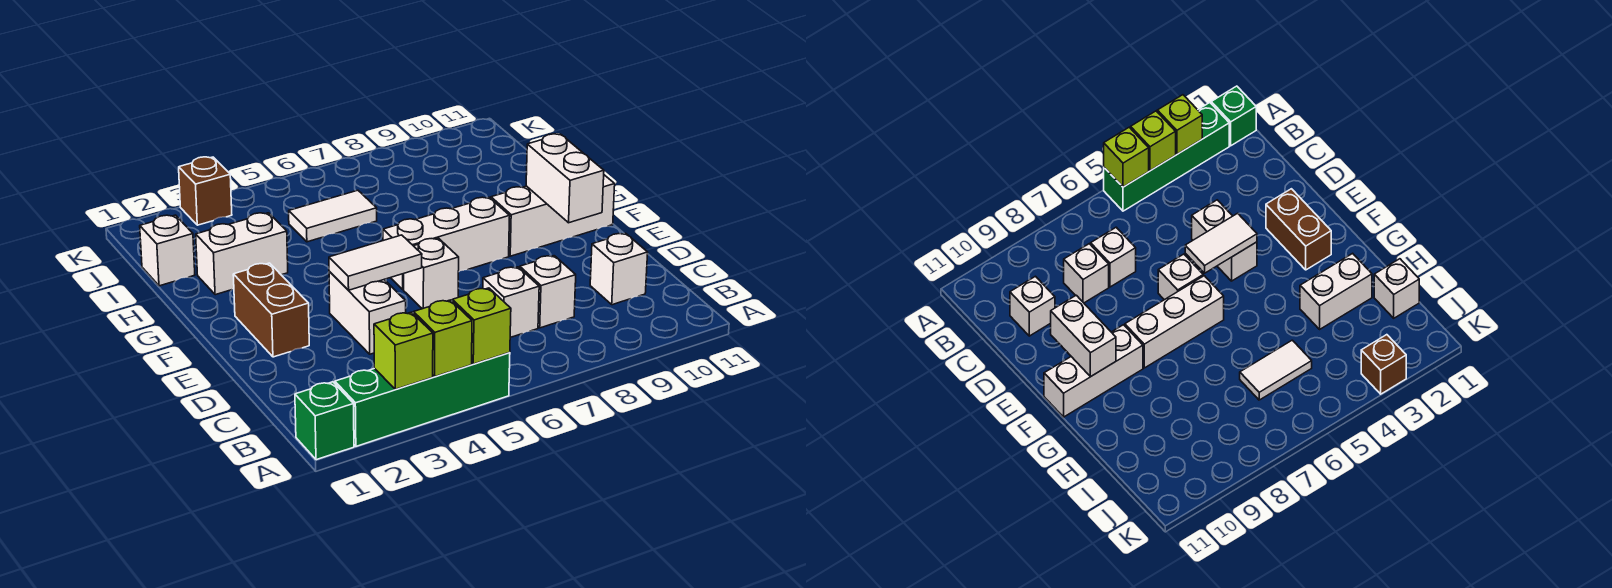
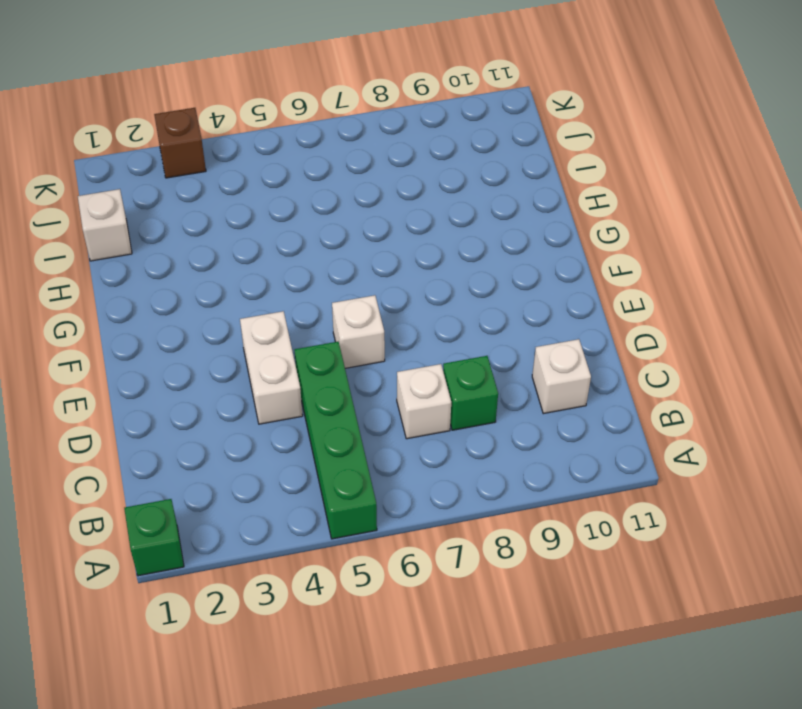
green 1x4 brick [295,342,377,539] -> green 1x4 brick turned to [335,353,510,446]
green 1x1 brick [443,356,498,430] -> white 1x1 brick [520,256,576,328]
none -> brown 1x2 brick [233,263,309,357]
none -> white 1x3 brick [383,197,510,289]
none -> white 1x3 brick [491,175,615,256]

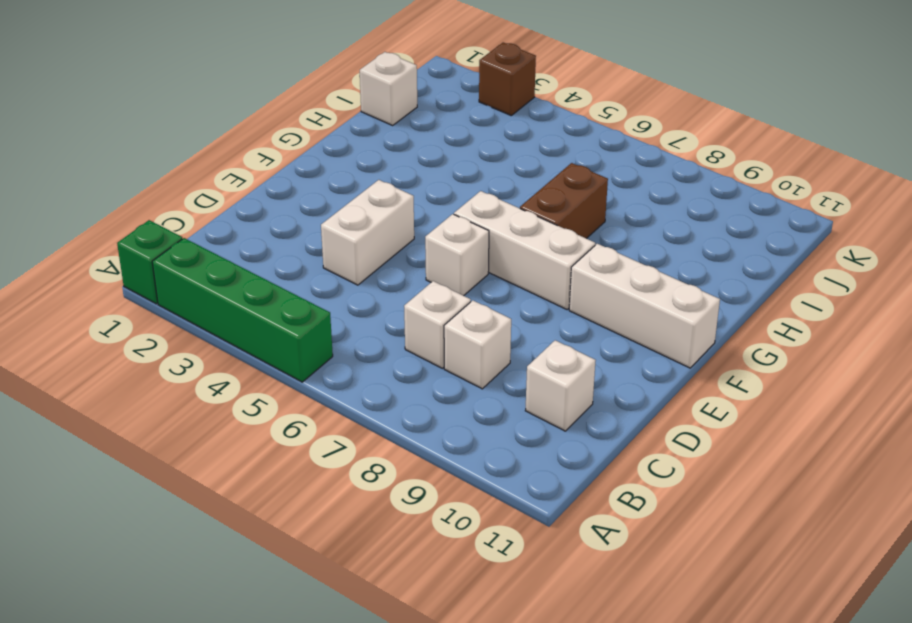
brown 1x2 brick [520,163,608,238] -> brown 1x2 brick moved to [233,263,309,357]
none -> white 1x2 brick [196,213,288,295]
none -> white 1x2 tile [289,190,377,242]
none -> lime 1x1 brick [374,312,433,389]

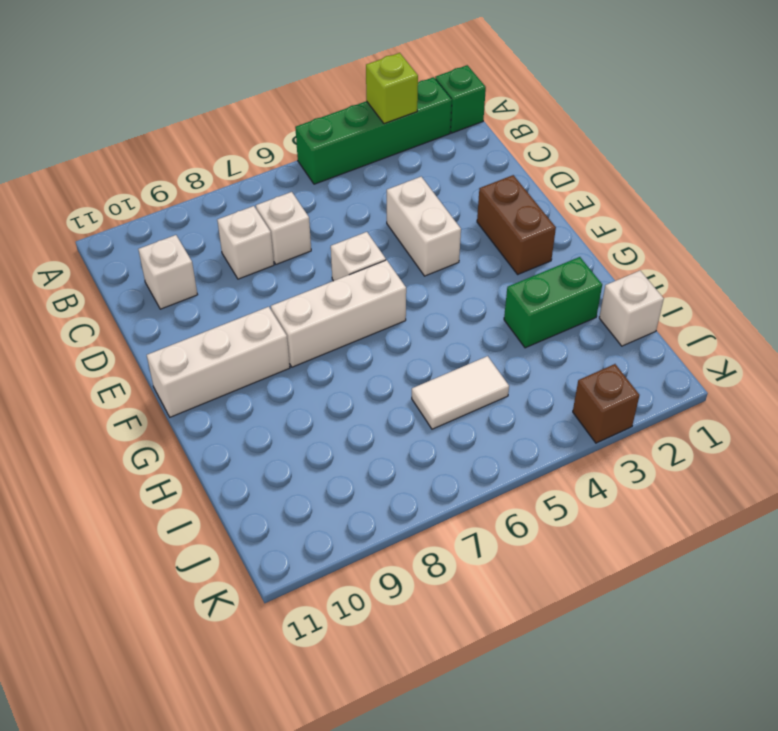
green 1x2 brick [504,257,602,348] -> white 1x2 brick [196,213,288,295]
none -> lime 1x1 brick [413,300,472,377]
none -> lime 1x1 brick [452,288,511,364]
none -> white 1x2 tile [329,235,422,290]

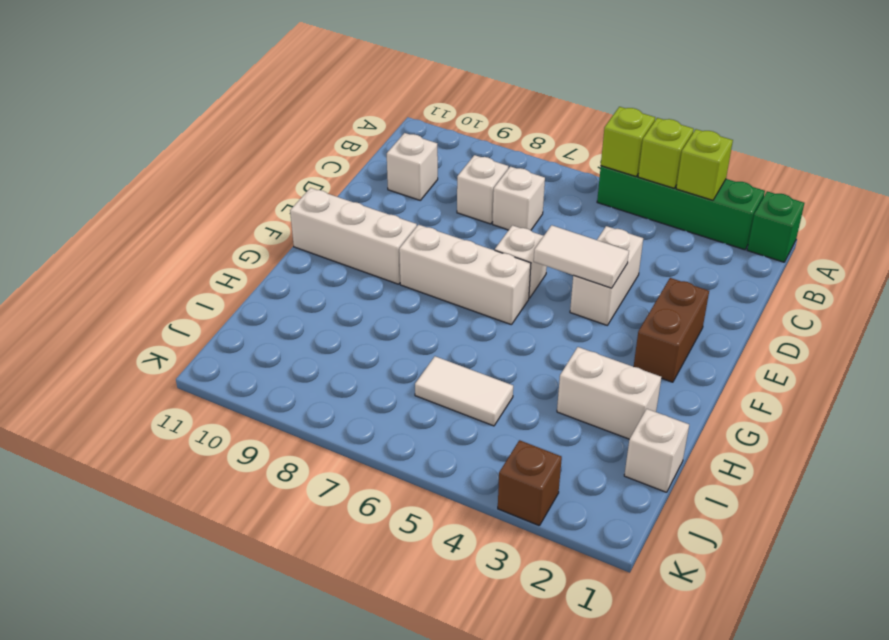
none -> white 1x2 brick [526,134,604,223]

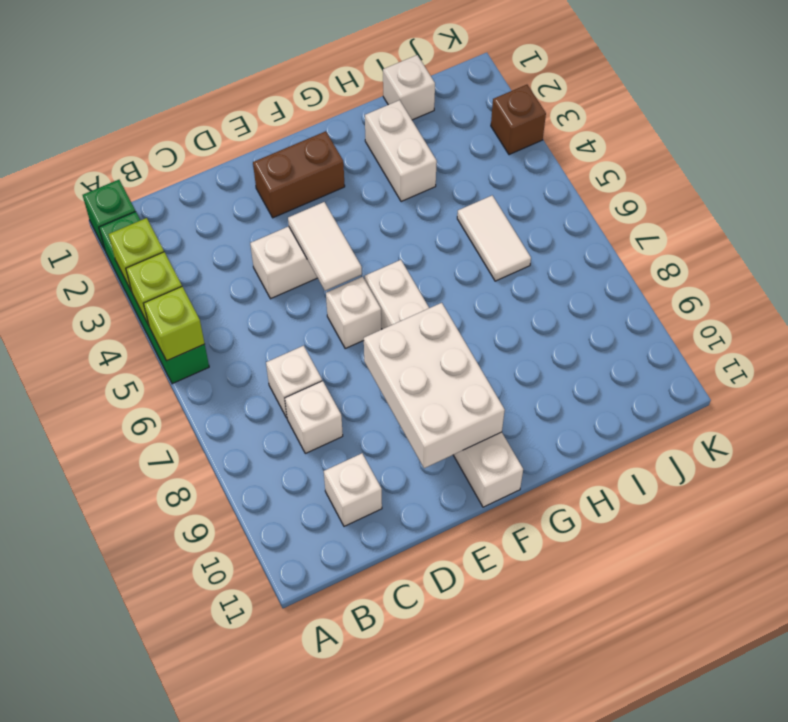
white 2x3 brick [364,303,505,468] -> white 1x2 brick [526,134,604,223]

